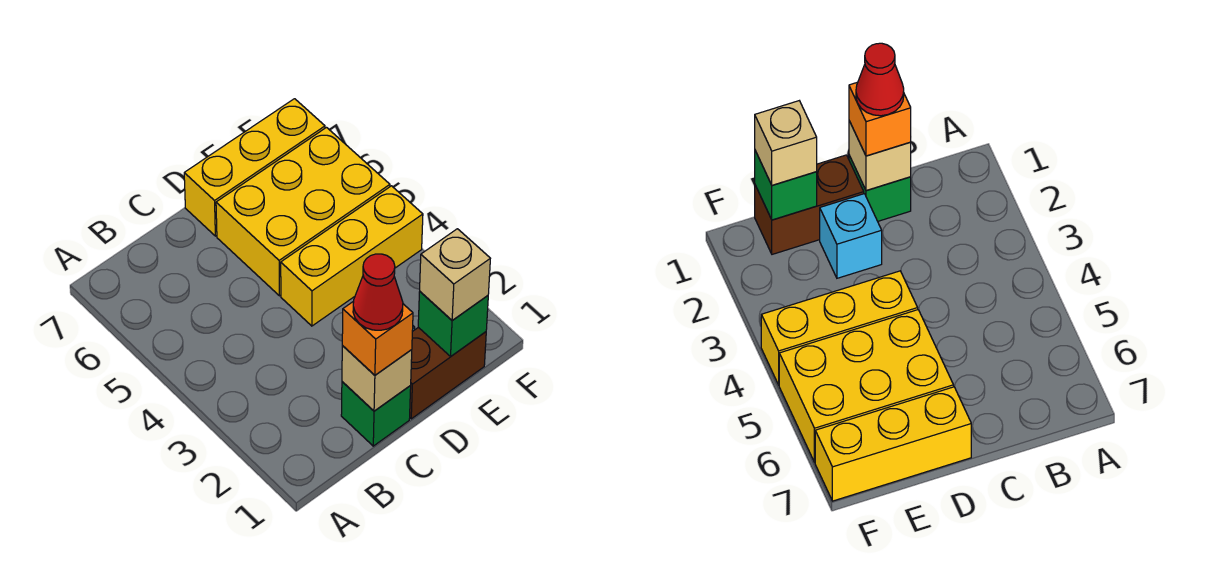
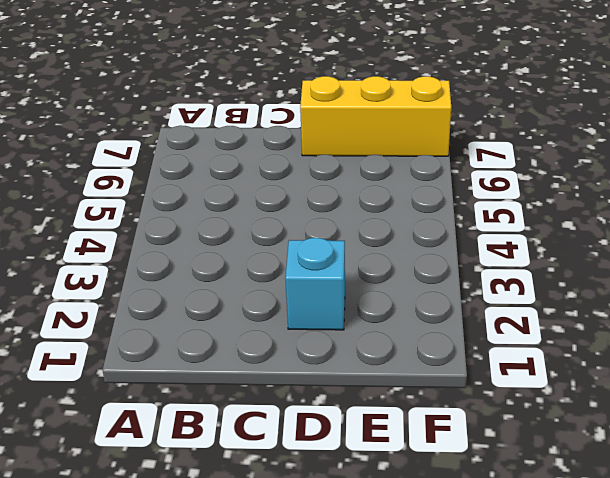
none -> green 1x1 brick [341,382,411,446]
none -> brown 1x2 brick [410,327,486,419]

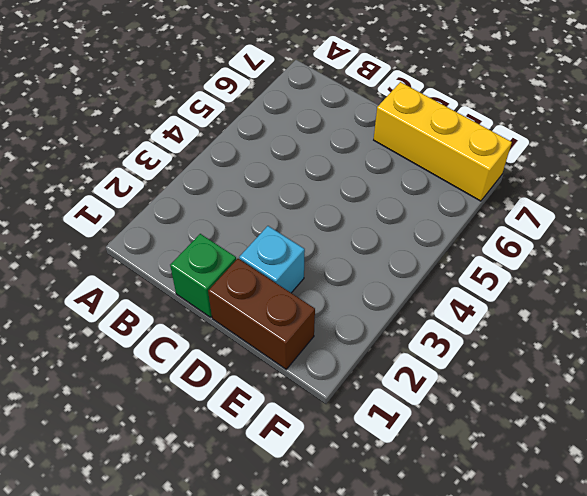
none -> yellow 1x3 brick [281,186,423,326]
none -> yellow 2x3 brick [216,128,390,296]

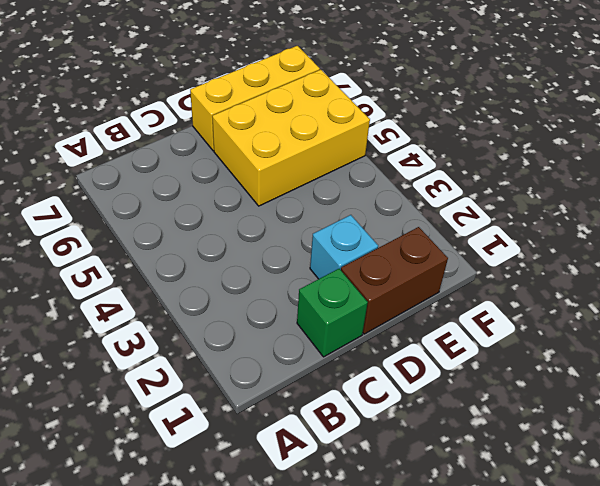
none -> yellow 1x3 brick [281,186,423,326]
none -> tan 1x1 brick [342,346,412,411]

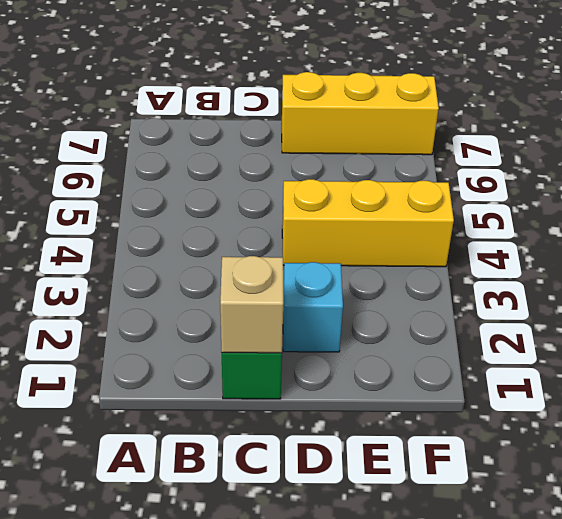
none -> brown 1x2 brick [410,327,486,419]
none -> yellow 2x3 brick [216,128,390,296]

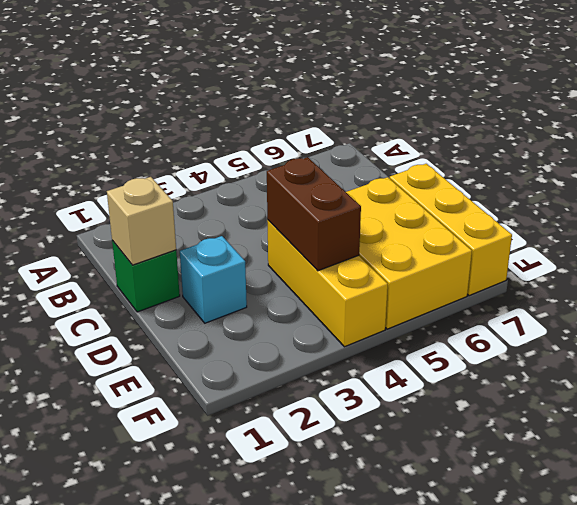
brown 1x2 brick [267,157,361,271] -> brown 1x2 brick moved to [410,327,486,419]
none -> green 1x1 brick [418,292,488,356]
none -> orange 1x1 brick [342,301,413,375]

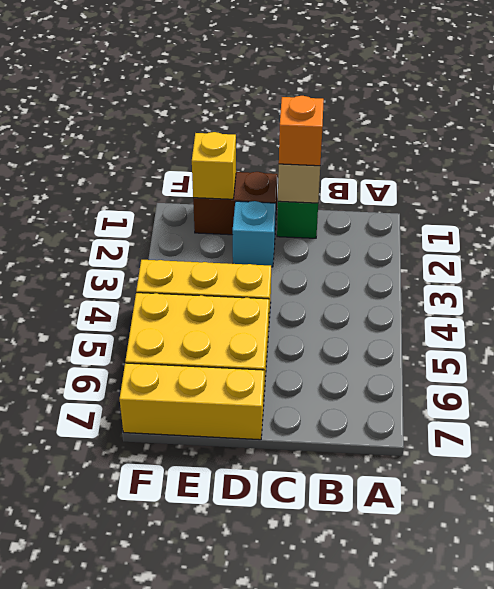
yellow 1x1 brick [192,132,236,199] -> green 1x1 brick [418,292,488,356]
none -> tan 1x1 brick [420,229,490,320]
none -> red 1x1 cone [353,254,403,330]

